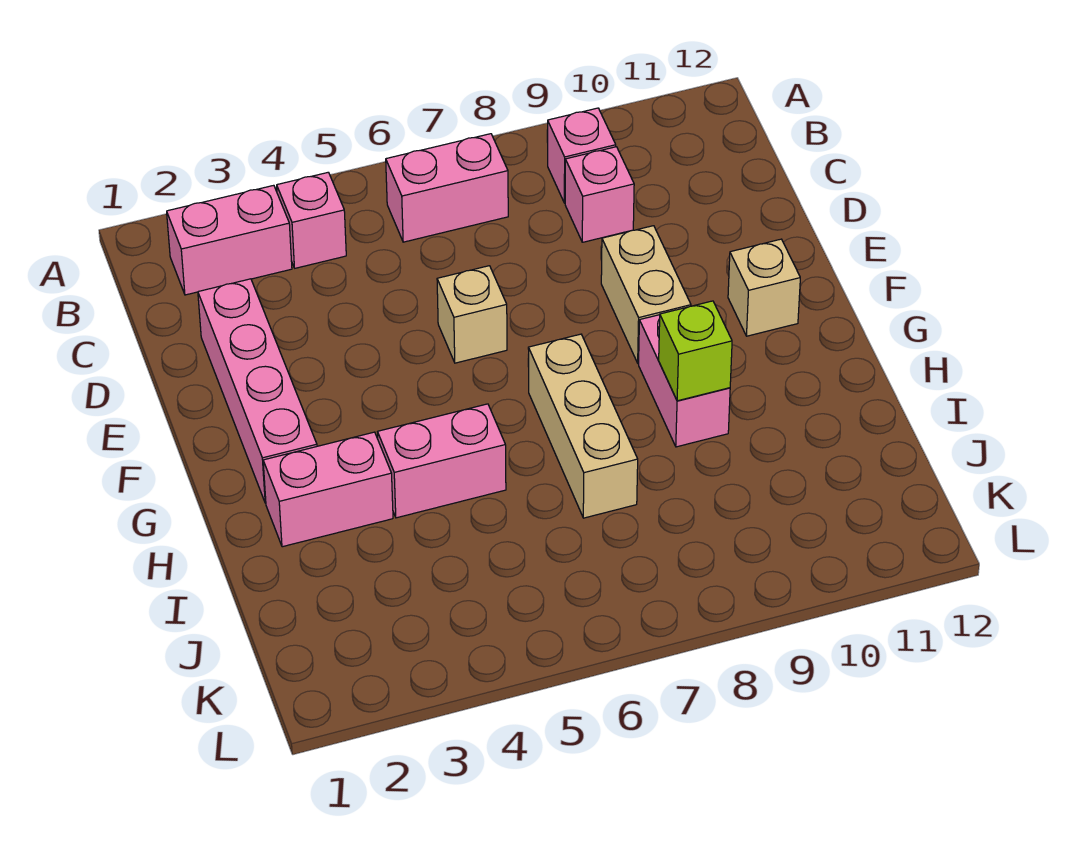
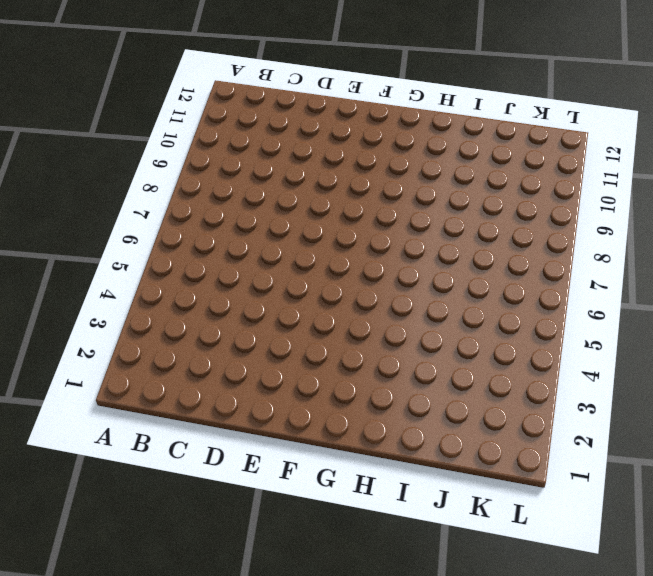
none -> pink 1x2 brick [167,185,292,295]
none -> pink 1x1 brick [277,172,346,268]
none -> pink 1x2 brick [386,134,508,242]

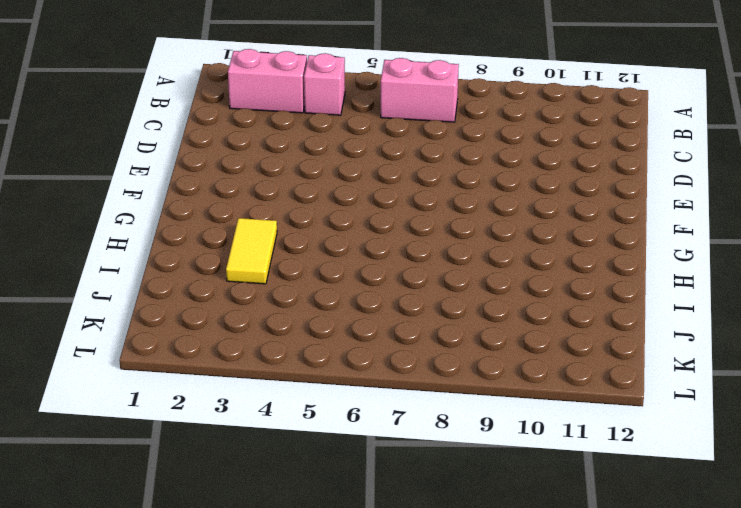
yellow 1x2 tile [226,218,277,284] -> pink 1x2 brick [263,432,393,547]
none -> pink 1x1 brick [548,108,616,203]
none -> pink 1x1 brick [565,147,634,242]
none -> pink 1x4 brick [198,279,317,503]

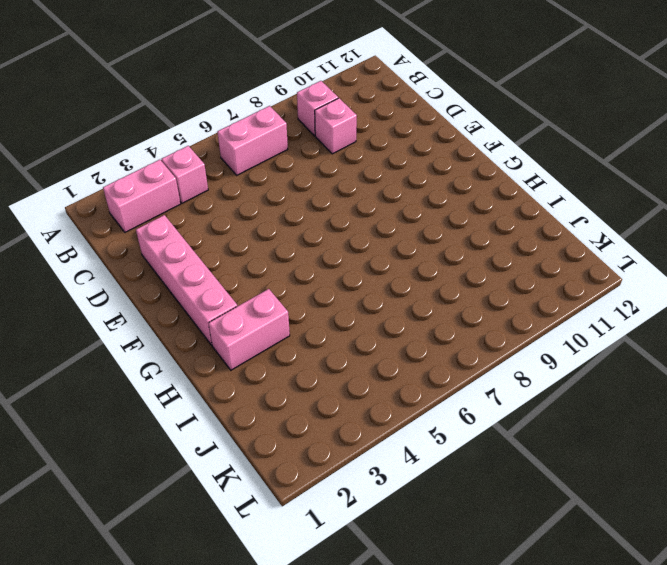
none -> tan 1x1 brick [437,266,507,363]
none -> tan 1x2 brick [601,226,691,363]
none -> tan 1x1 brick [728,239,800,336]

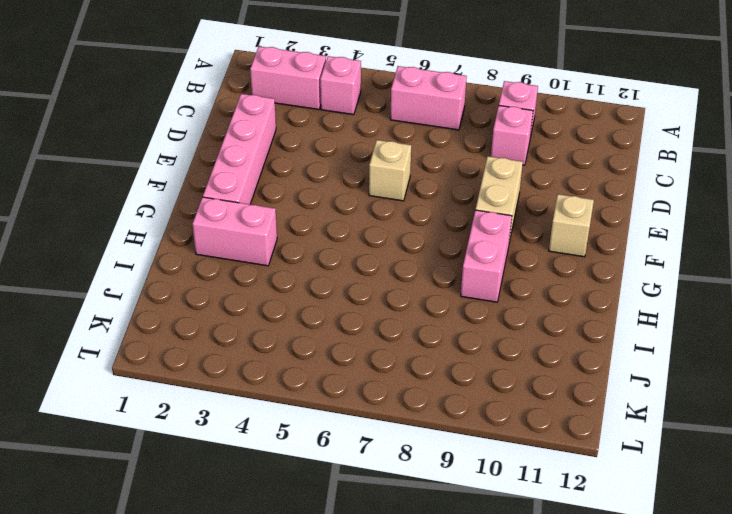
none -> tan 1x3 brick [528,334,638,518]
none -> pink 1x2 brick [378,404,506,518]
none -> lime 1x1 brick [659,301,732,401]

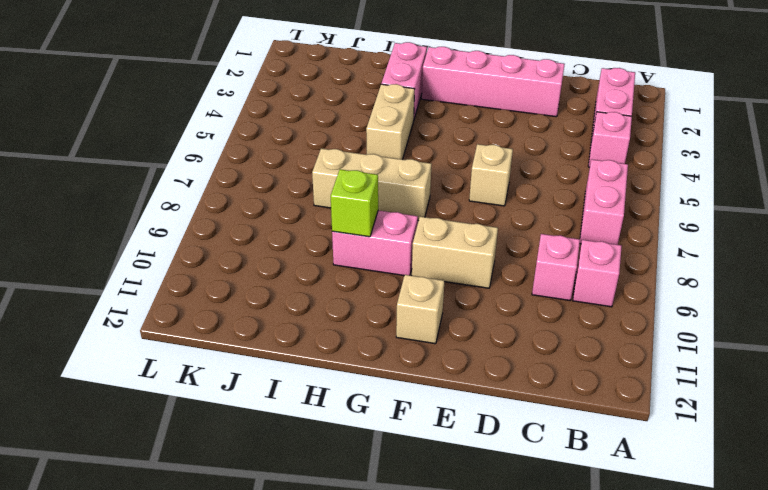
tan 1x2 brick [366,84,414,159] -> pink 1x2 brick [378,404,506,518]

